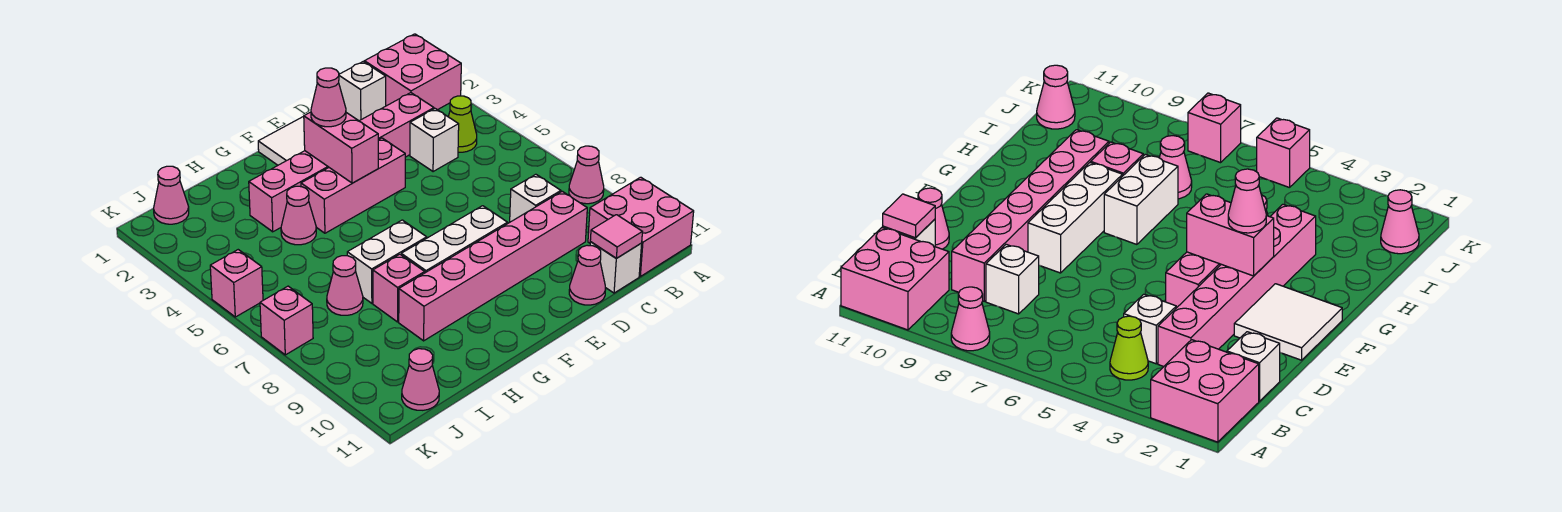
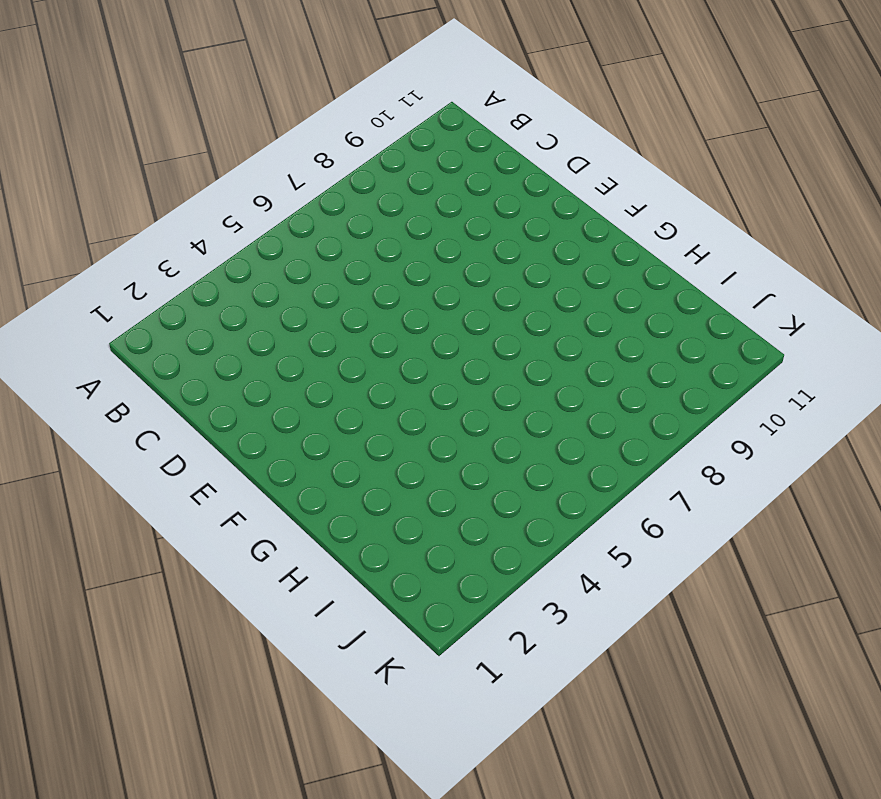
none -> pink 2x2 brick [364,34,461,110]
none -> pink 1x1 cone [569,146,604,204]
none -> pink 2x2 brick [588,177,694,276]

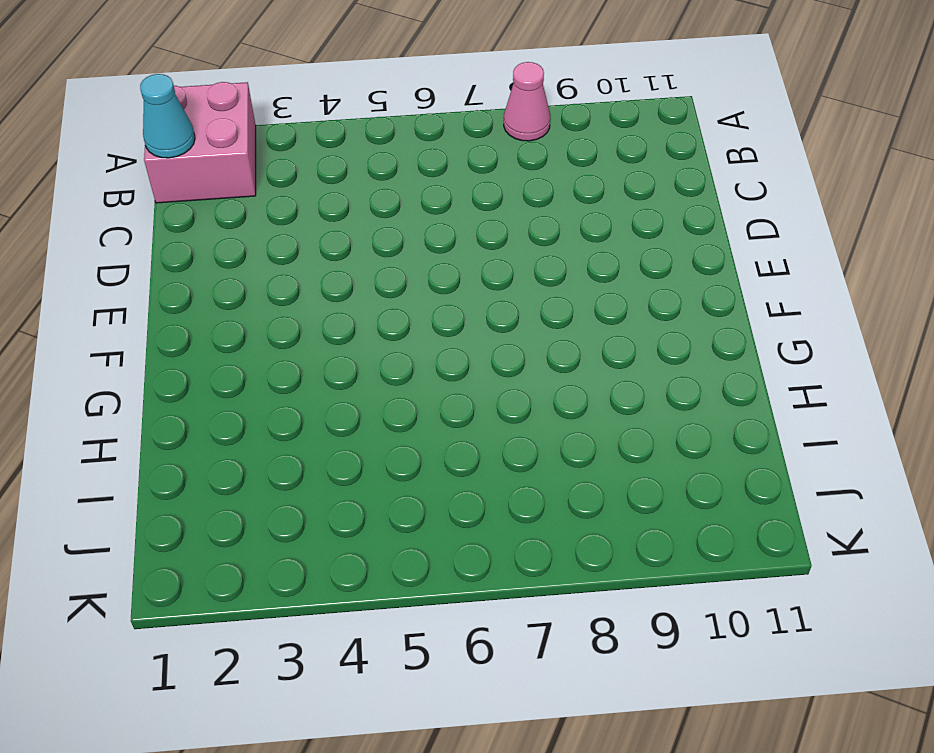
cyan 1x1 cone [140,74,195,158] -> none
none -> pink 2x2 brick [588,177,694,276]
none -> lime 1x1 cone [448,96,477,152]
none -> white 1x1 brick [339,62,386,121]

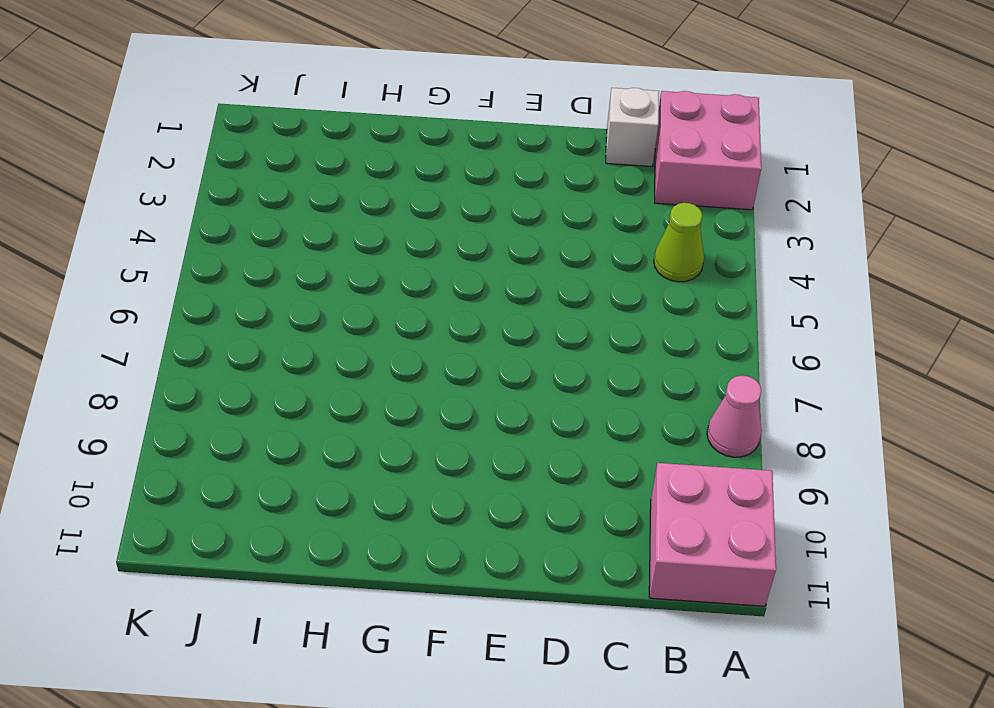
none -> pink 1x6 brick [249,93,434,232]
none -> white 1x1 brick [410,109,459,172]
none -> white 1x1 brick [510,174,561,222]

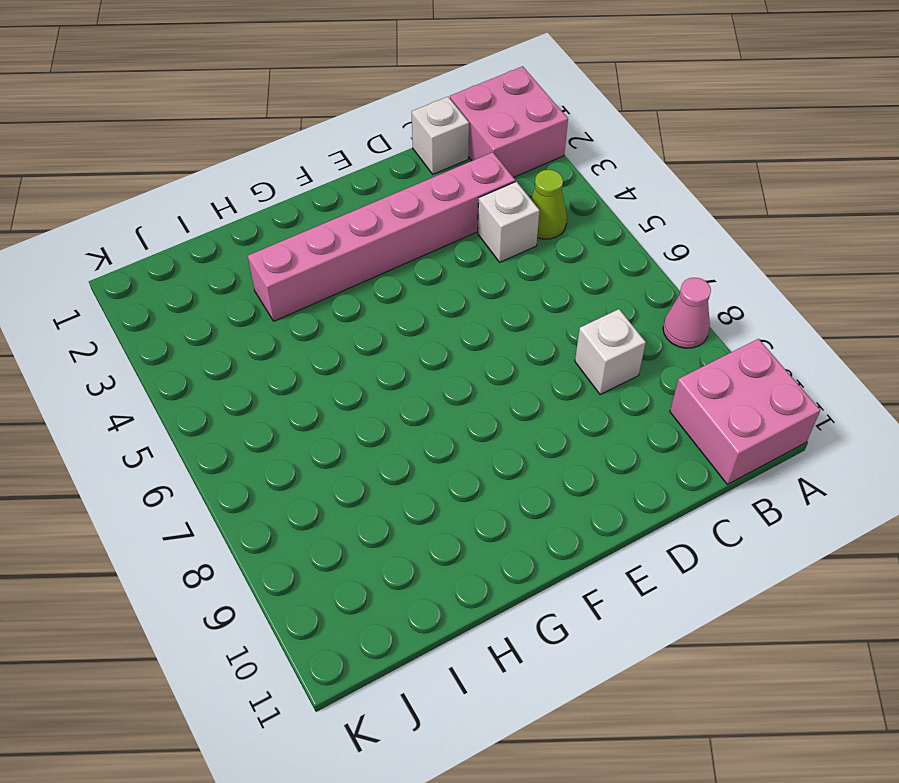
none -> pink 1x6 brick [399,191,587,341]
none -> white 1x1 brick [590,242,642,293]
none -> pink 1x1 cone [569,245,606,305]

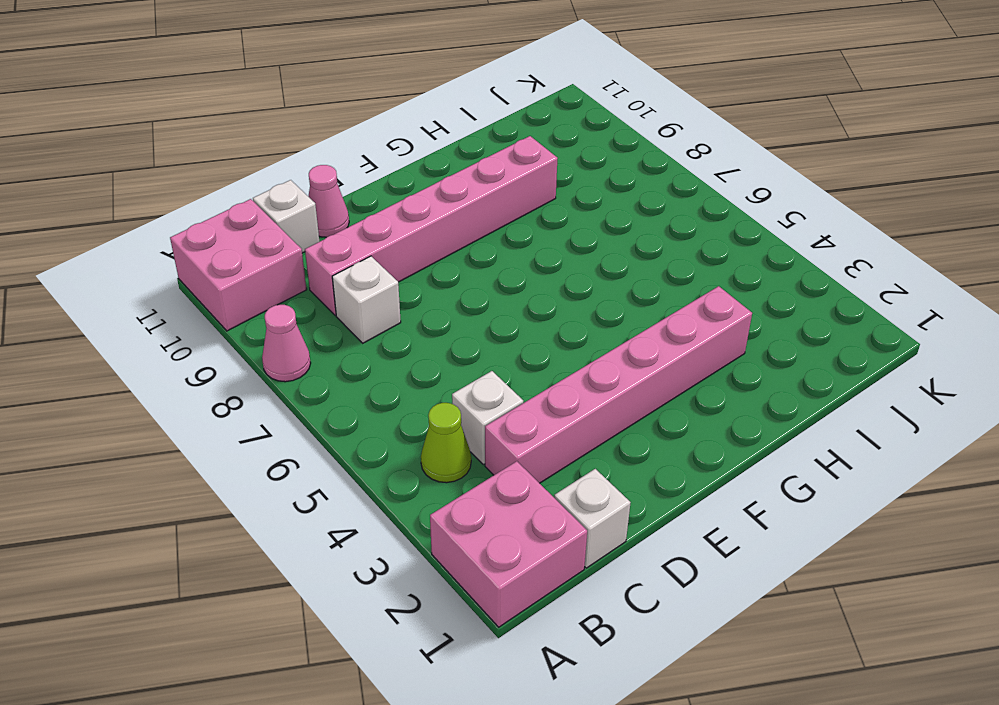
none -> white 2x2 tile [258,116,305,165]
none -> pink 1x3 brick [301,138,405,233]
none -> white 1x3 brick [401,206,507,273]

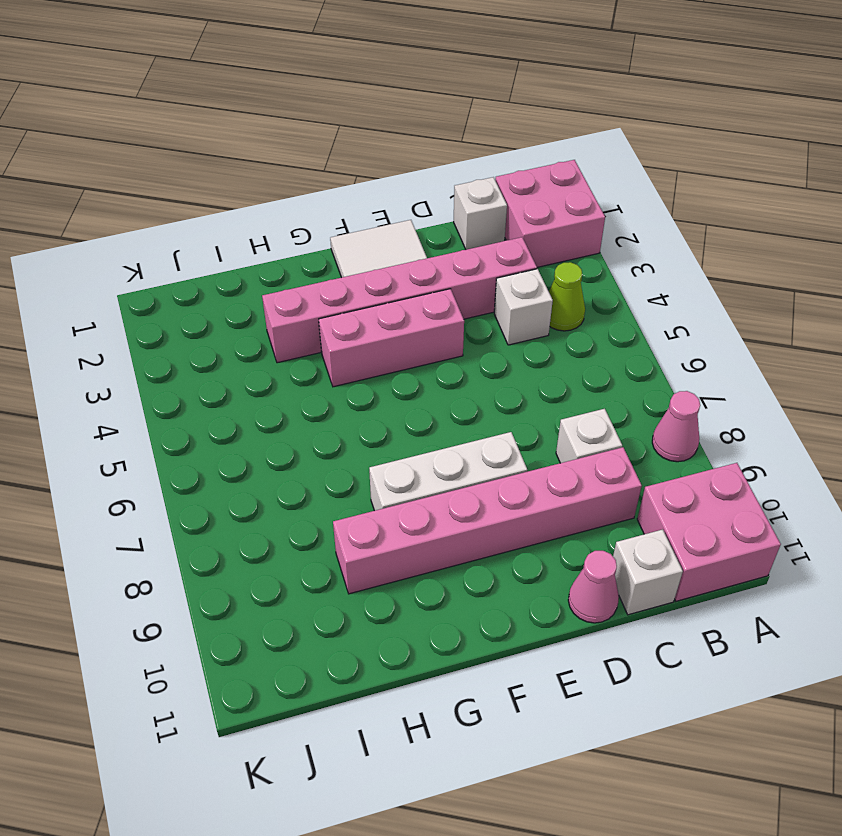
none -> white 1x2 brick [347,220,427,303]
none -> pink 1x1 cone [281,186,316,245]
none -> pink 1x1 brick [373,254,425,322]

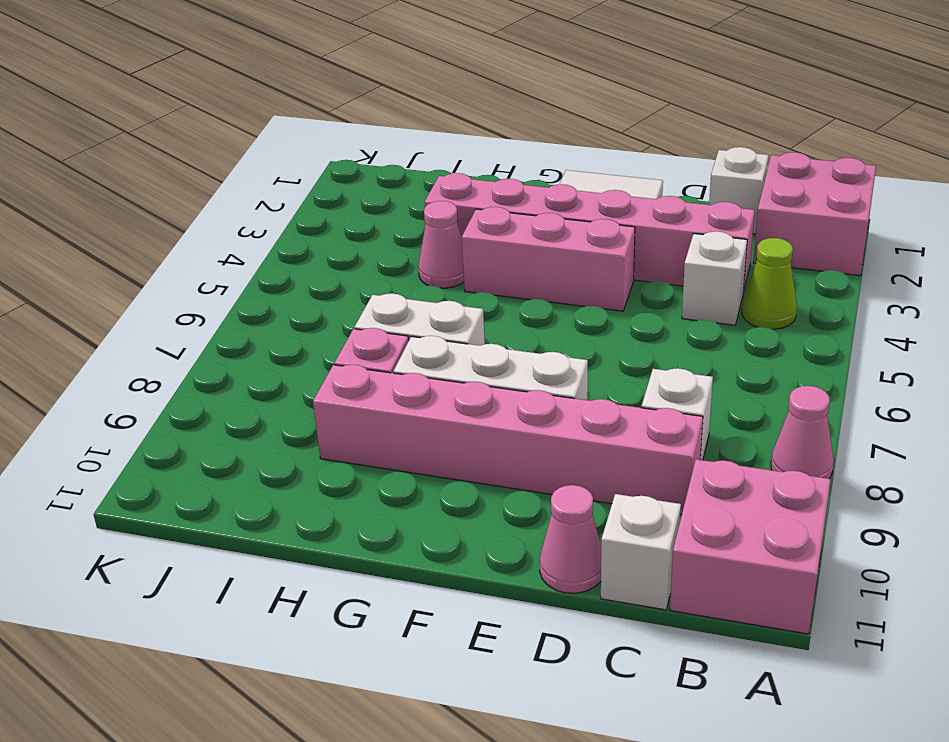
none -> pink 1x1 cone [327,256,363,315]
none -> pink 1x1 cone [154,166,189,224]
none -> pink 1x1 cone [402,349,439,410]

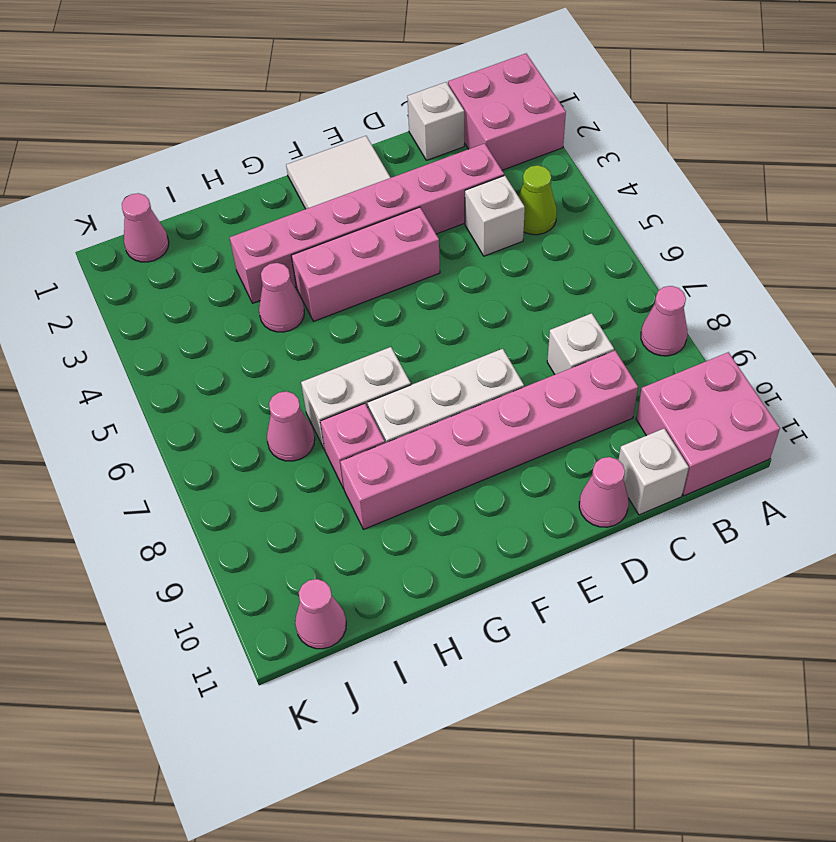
none -> pink 1x1 brick [210,250,263,317]
none -> pink 1x1 brick [260,286,313,355]
none -> pink 1x1 tile [590,215,642,258]

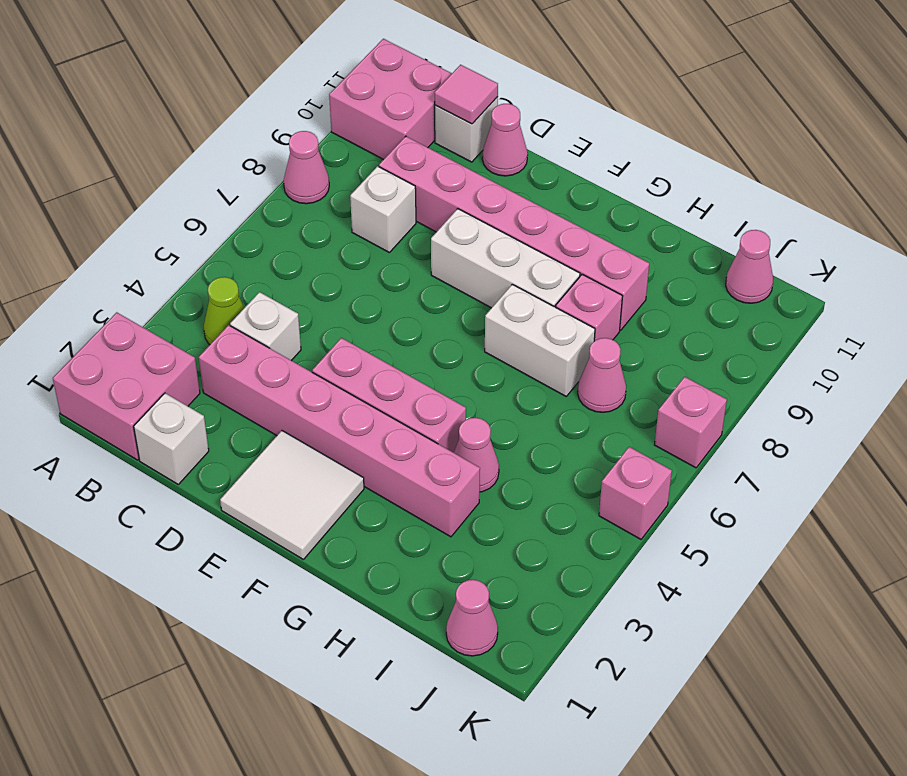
none -> pink 1x2 brick [304,112,378,183]
none -> pink 1x1 cone [311,68,346,127]

